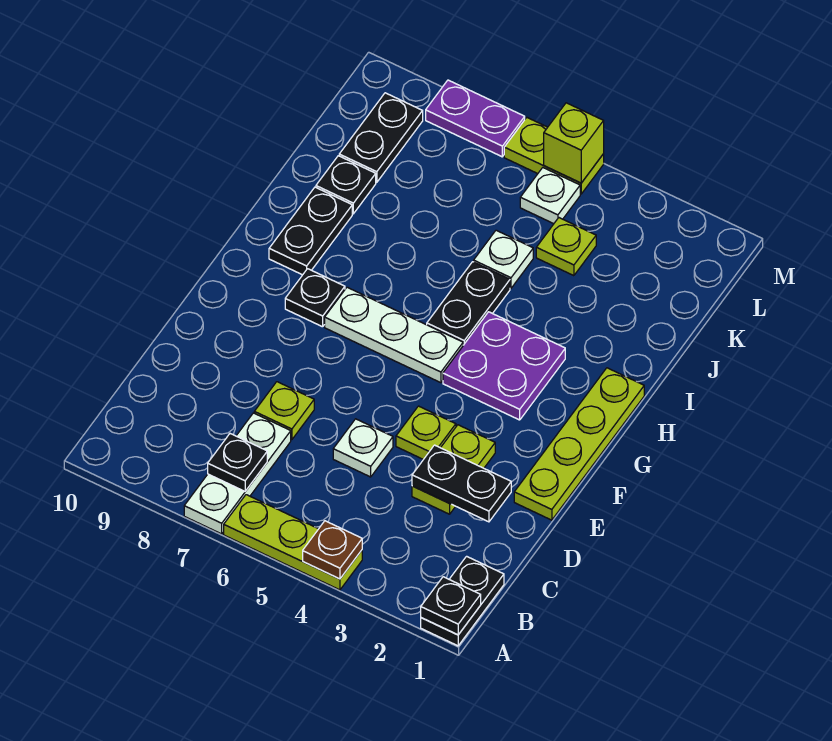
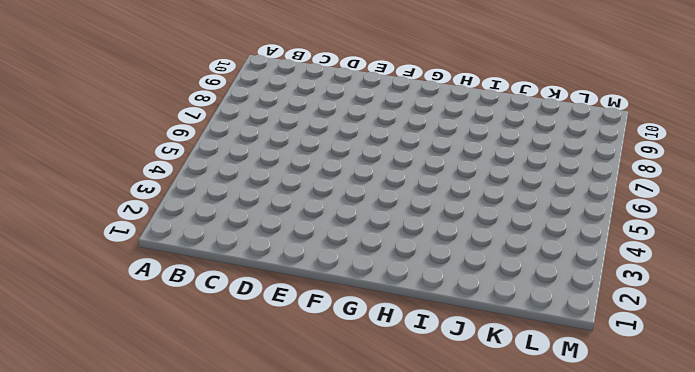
none -> black 1x2 plate [421,556,504,646]
none -> lime 1x3 plate [224,495,362,590]
none -> white 1x3 plate [184,413,291,534]

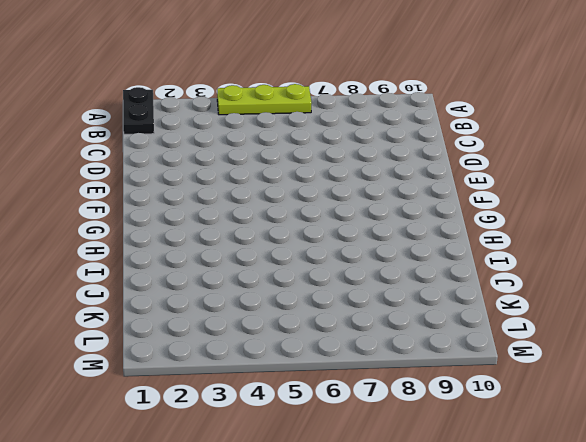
none -> white 1x3 plate [184,413,291,534]
none -> lime 1x2 plate [412,425,495,514]
none -> white 1x1 plate [333,419,393,477]

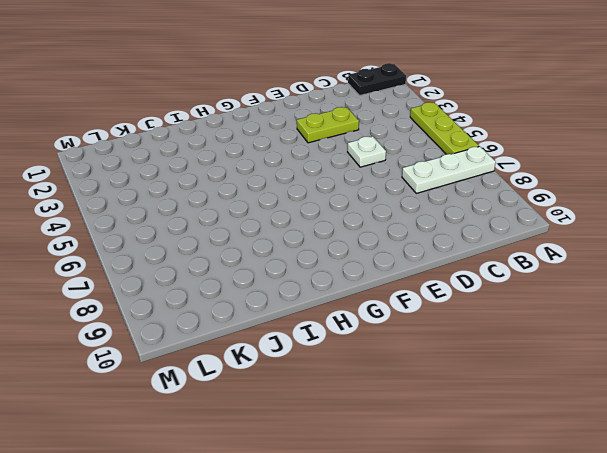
none -> lime 1x1 plate [254,382,314,440]
none -> lime 1x4 plate [514,368,644,520]
none -> lime 1x1 plate [396,406,456,459]

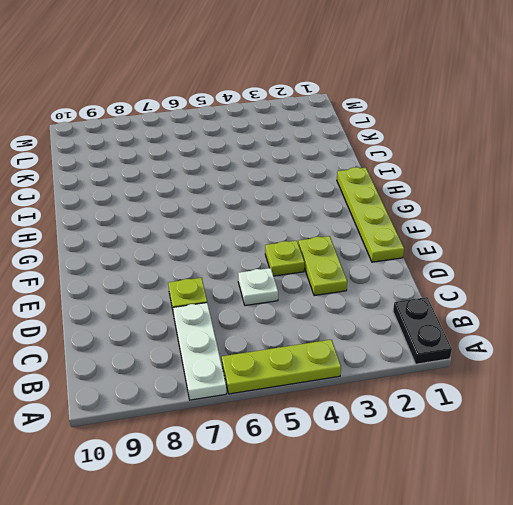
none -> purple 2x2 plate [443,312,565,420]
none -> white 1x3 plate [325,287,463,383]
none -> black 1x1 plate [285,269,345,327]

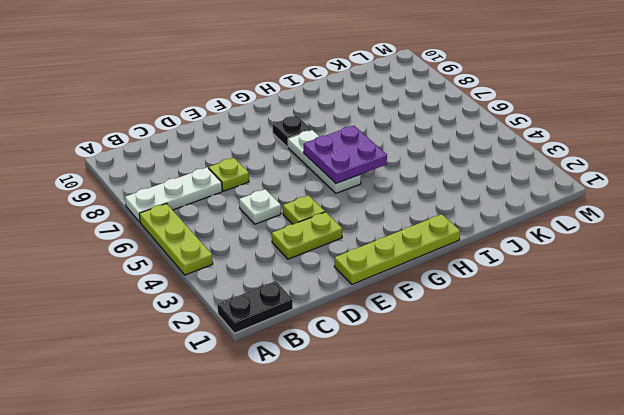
purple 2x2 plate [304,126,387,184] -> purple 2x2 plate moved to [443,312,565,420]
none -> black 1x2 plate [427,262,510,345]
none -> black 1x2 plate [269,187,352,275]
none -> white 1x1 plate [474,230,533,288]

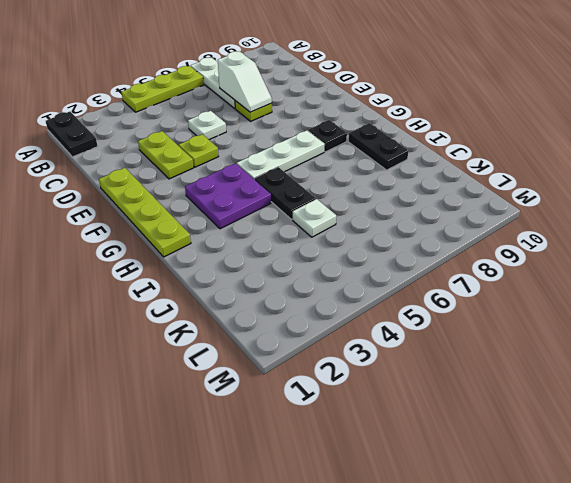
white 1x2 slope [218,51,272,112] -> none
none -> black 1x1 plate [316,156,376,214]
none -> lime 1x1 plate [536,218,596,276]
none -> black 1x2 plate [339,93,423,182]

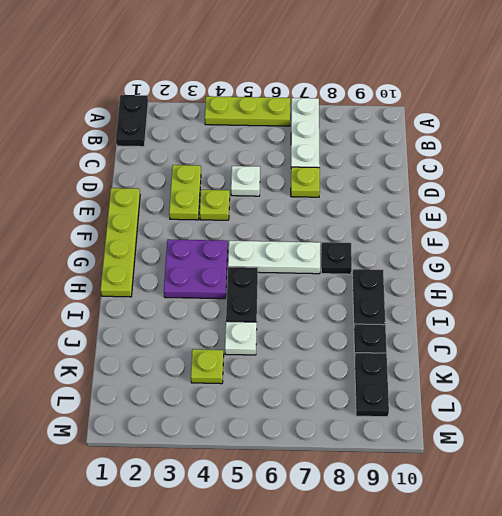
none -> white 1x1 plate [520,168,580,224]
none -> lime 1x2 plate [504,118,604,194]
none -> purple 1x2 plate [426,80,525,157]

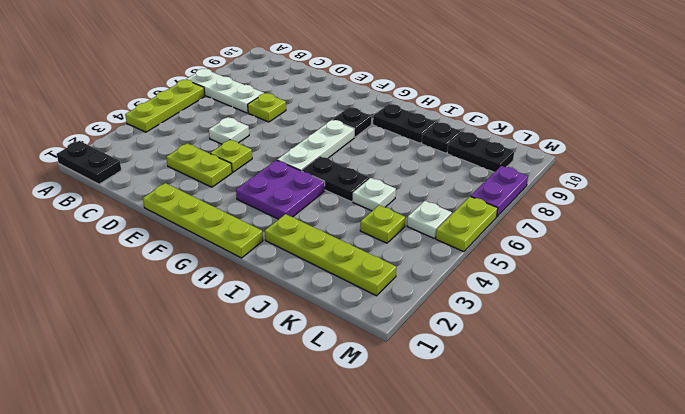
lime 1x4 plate [265,214,396,296] -> none
none -> black 1x1 plate [421,577,481,635]
none -> brown 1x1 plate [303,521,362,579]
none -> black 1x1 plate [208,434,267,491]

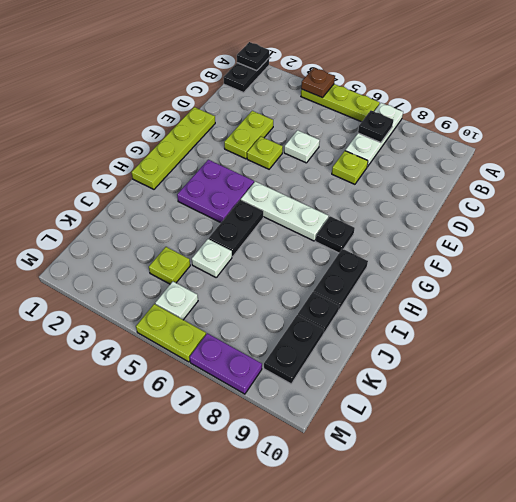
none -> black 1x2 plate [412,445,511,522]
none -> lime 1x1 brick [544,103,604,183]

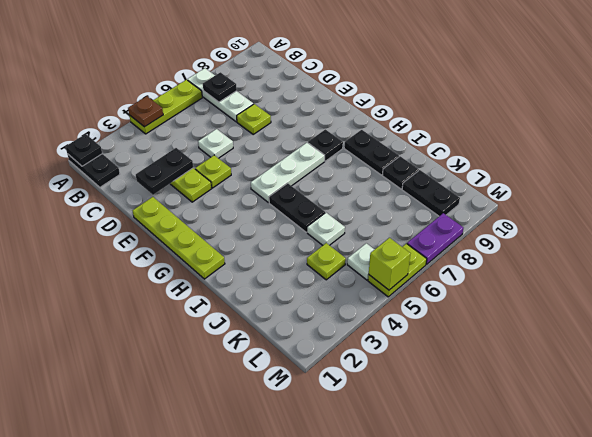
none -> purple 2x2 plate [443,312,565,420]

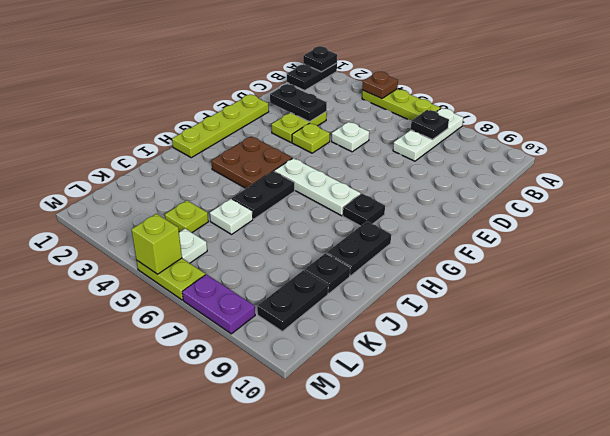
brown 2x2 plate [211,136,292,188] -> purple 2x2 plate [443,312,565,420]
none -> lime 1x1 plate [254,382,314,440]

